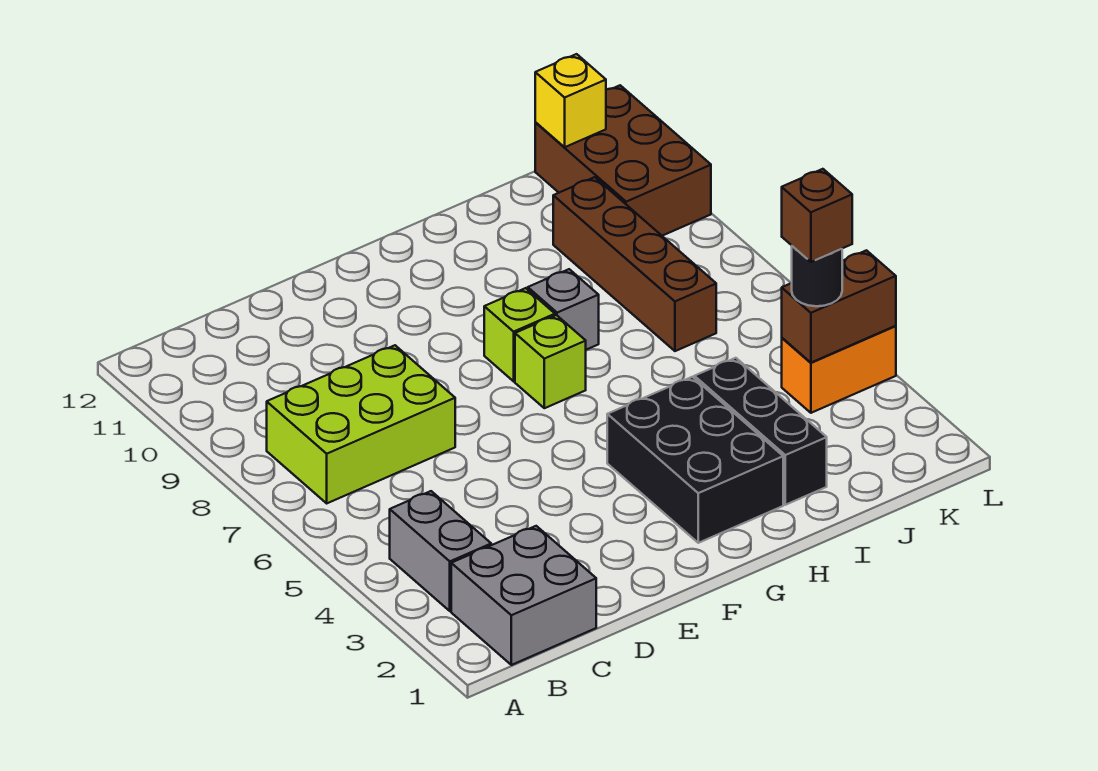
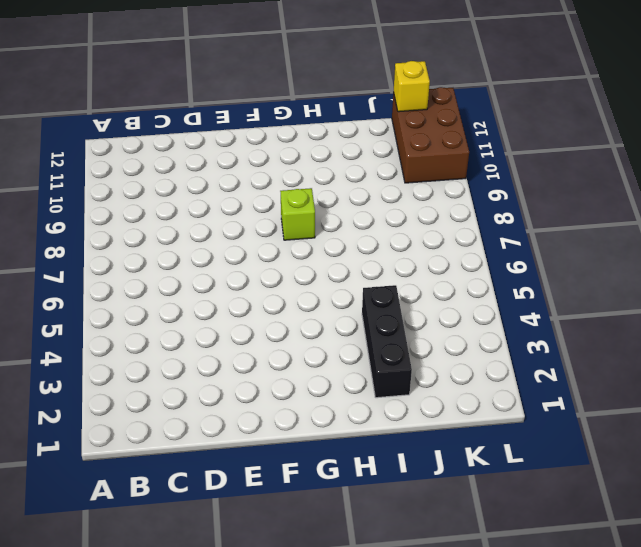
none -> grey 2x2 brick [451,526,596,665]
none -> grey 1x2 brick [390,491,491,611]
none -> lime 2x3 brick [267,345,455,503]

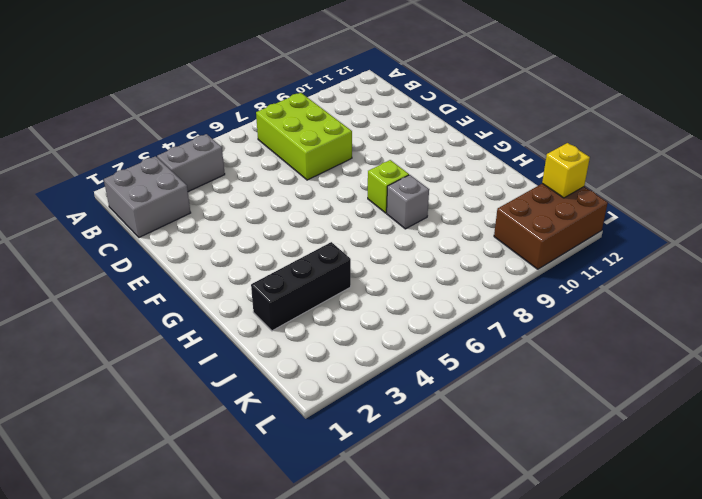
none -> black 2x3 brick [607,377,783,543]
none -> lime 1x1 brick [515,315,586,408]
none -> brown 1x4 brick [553,177,716,351]

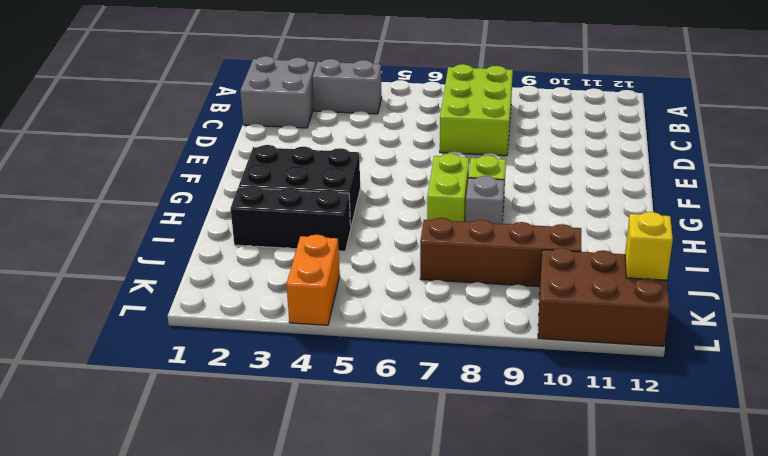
lime 1x2 brick [427,154,469,222] -> lime 1x1 brick [515,315,586,408]
none -> brown 1x2 brick [782,250,896,363]
none -> black 1x1 round brick [792,246,842,306]
none -> brown 1x1 brick [782,169,852,262]

